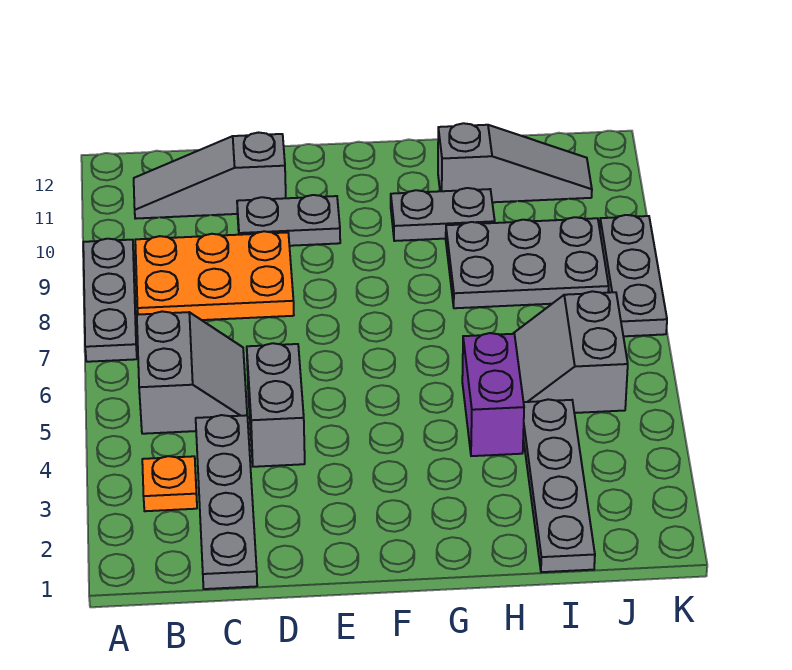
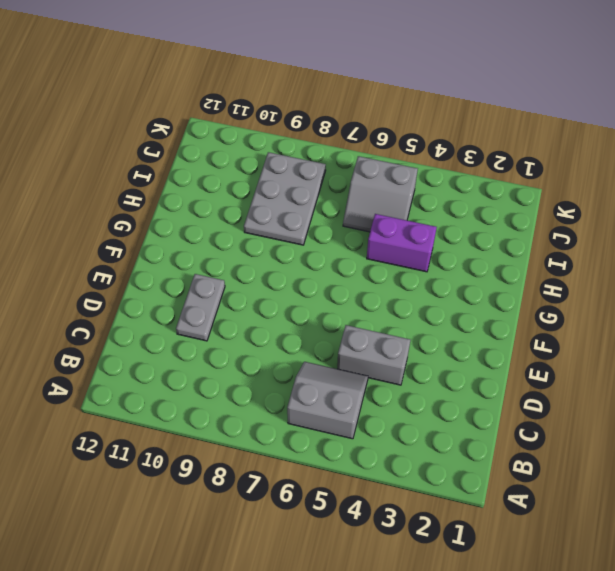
none -> grey 1x3 plate [83,239,137,362]
none -> orange 1x1 plate [142,456,197,511]
none -> orange 2x3 plate [135,231,294,320]

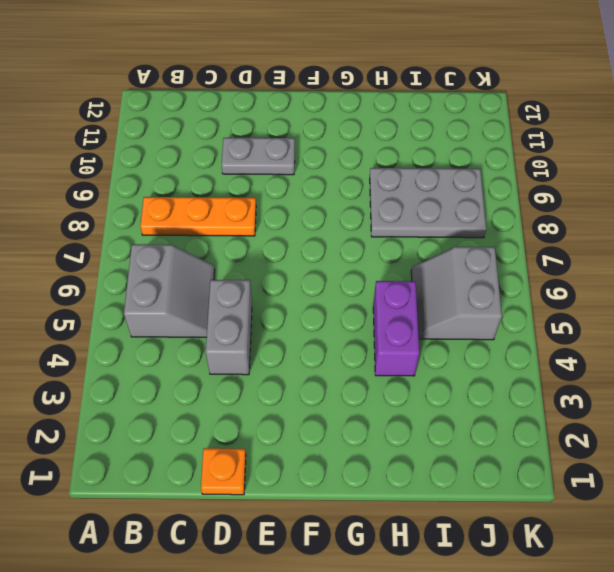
orange 1x3 plate [140,197,256,236] -> orange 2x3 plate [135,231,294,320]
orange 1x1 plate [201,448,246,495] -> orange 1x1 plate moved to [142,456,197,511]
none -> grey 1x3 plate [83,239,137,362]
none -> grey 1x3 slope [134,133,286,219]
none -> grey 1x4 plate [196,415,257,589]

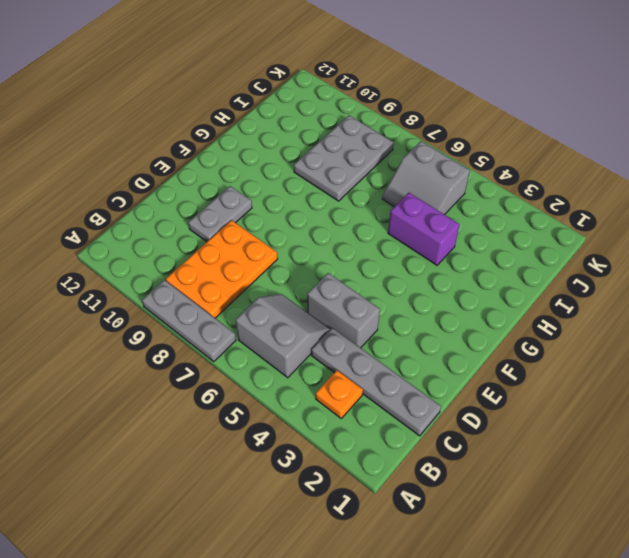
none -> grey 1x3 slope [134,133,286,219]
none -> grey 1x2 plate [391,188,495,241]
none -> grey 1x3 slope [438,123,592,202]

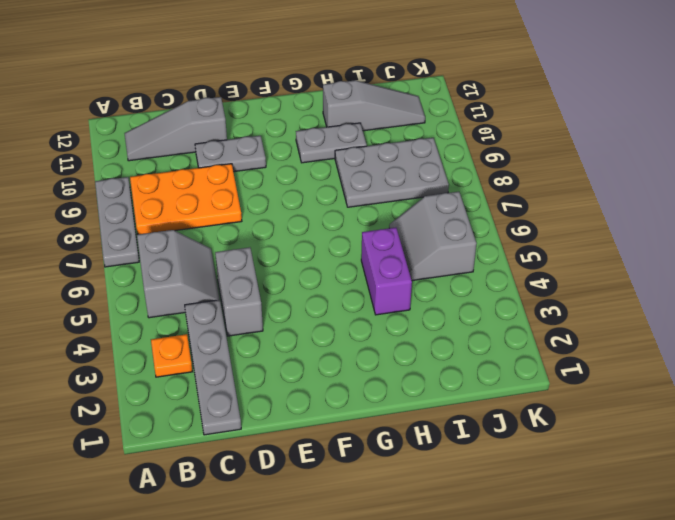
none -> grey 1x4 plate [523,399,595,572]
none -> grey 1x3 plate [600,215,667,336]

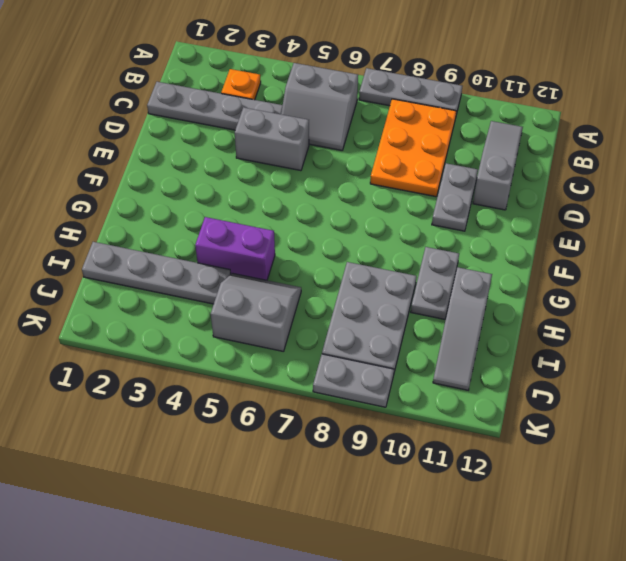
grey 1x2 plate [313,354,394,407] -> grey 1x3 plate [600,215,667,336]

